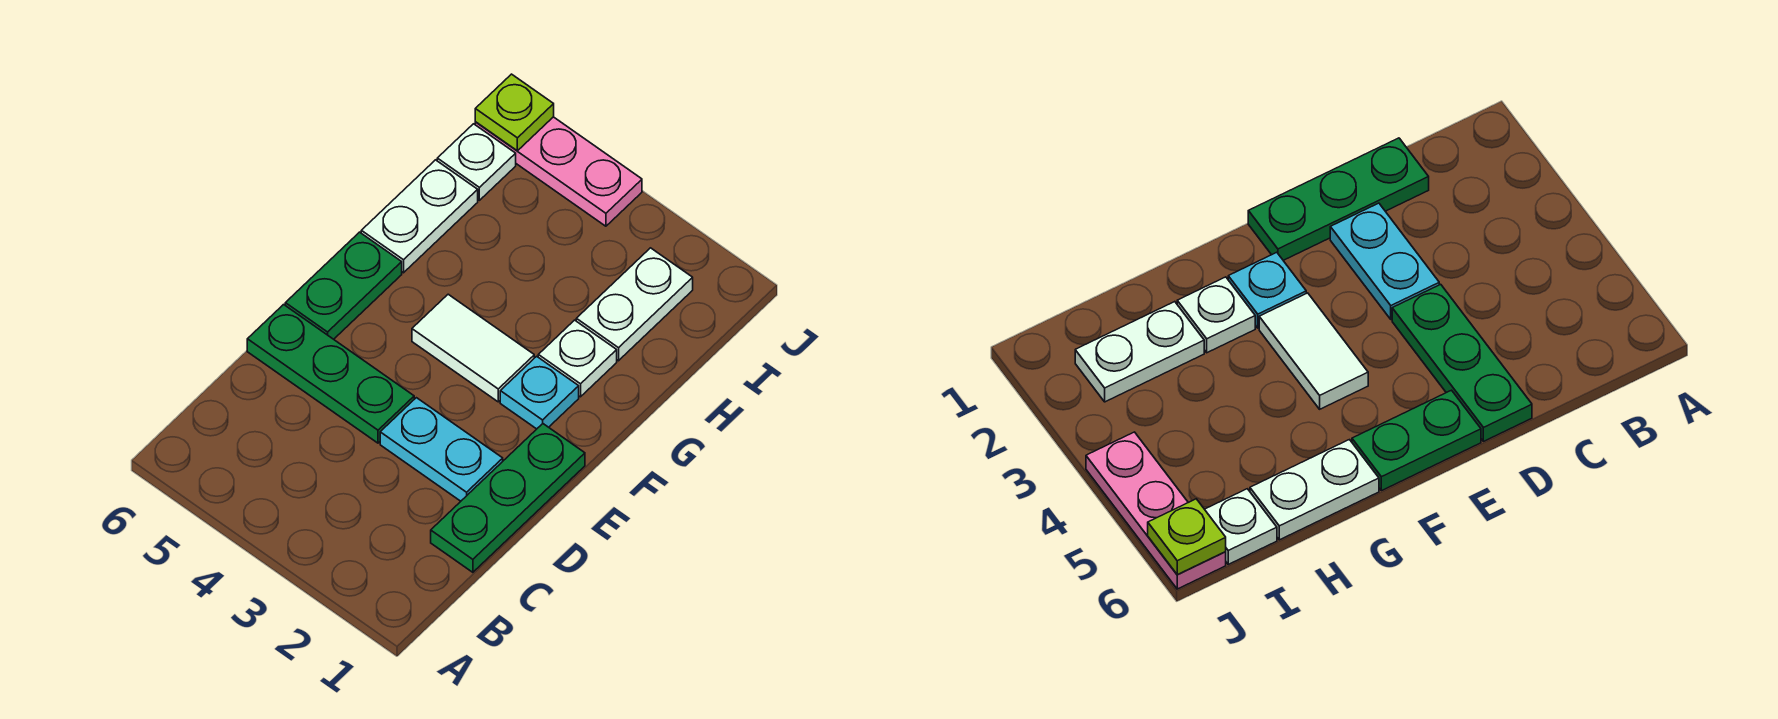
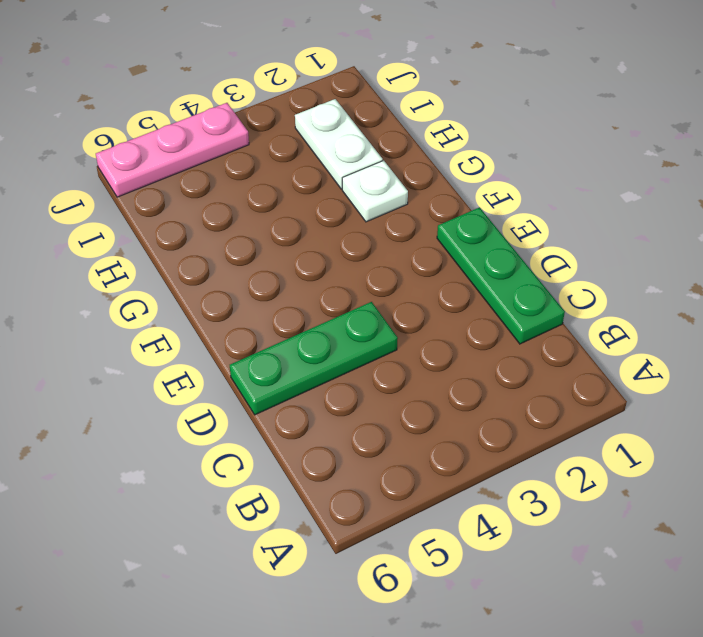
none -> cyan 1x2 plate [380,398,503,501]
none -> green 1x2 plate [285,232,402,339]
none -> cyan 1x1 plate [500,356,579,429]

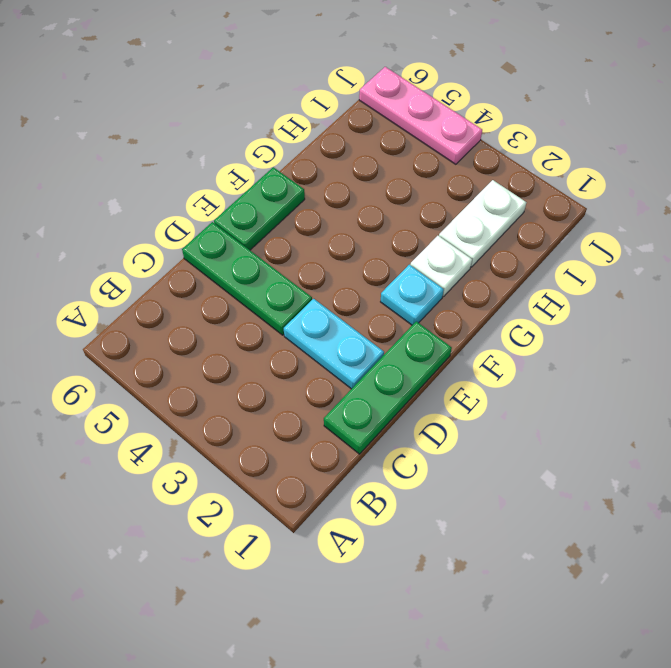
none -> white 1x2 tile [412,294,534,402]
none -> white 1x2 plate [361,160,478,273]
none -> white 1x1 plate [437,124,516,200]

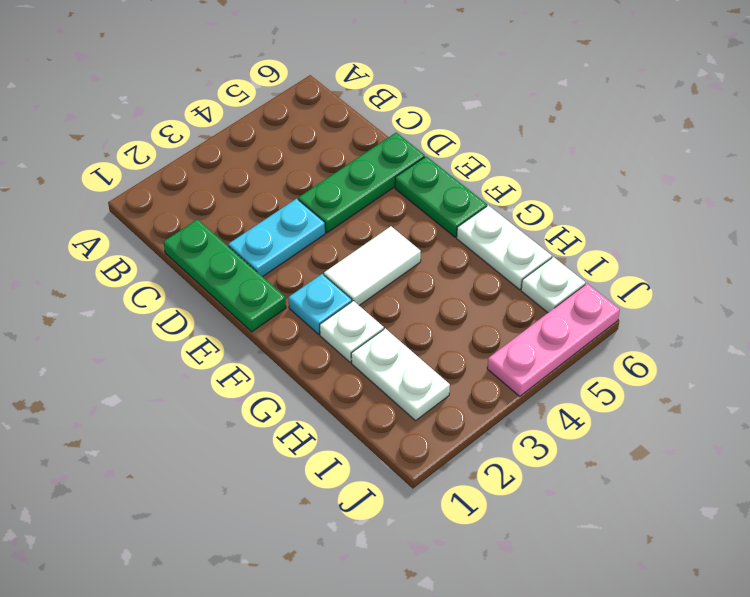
none -> lime 1x1 plate [475,74,554,151]

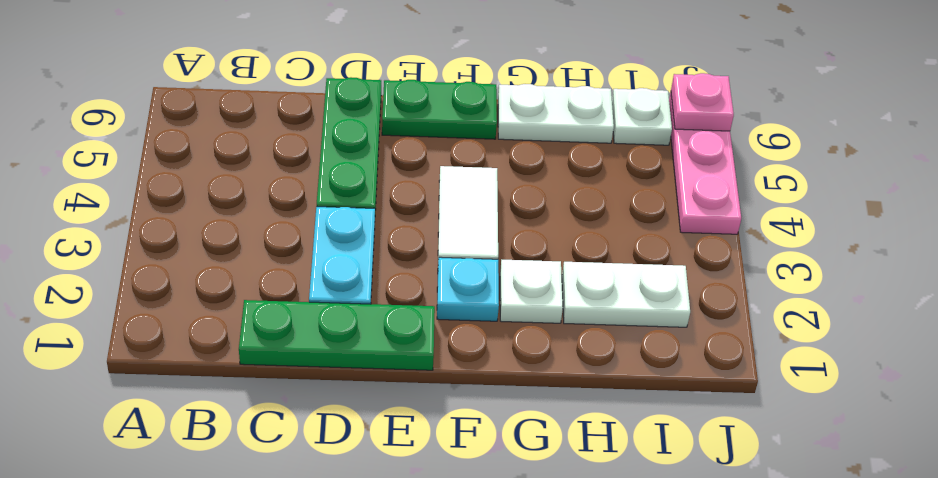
pink 1x1 plate [671,73,734,131] -> lime 1x1 plate [475,74,554,151]

